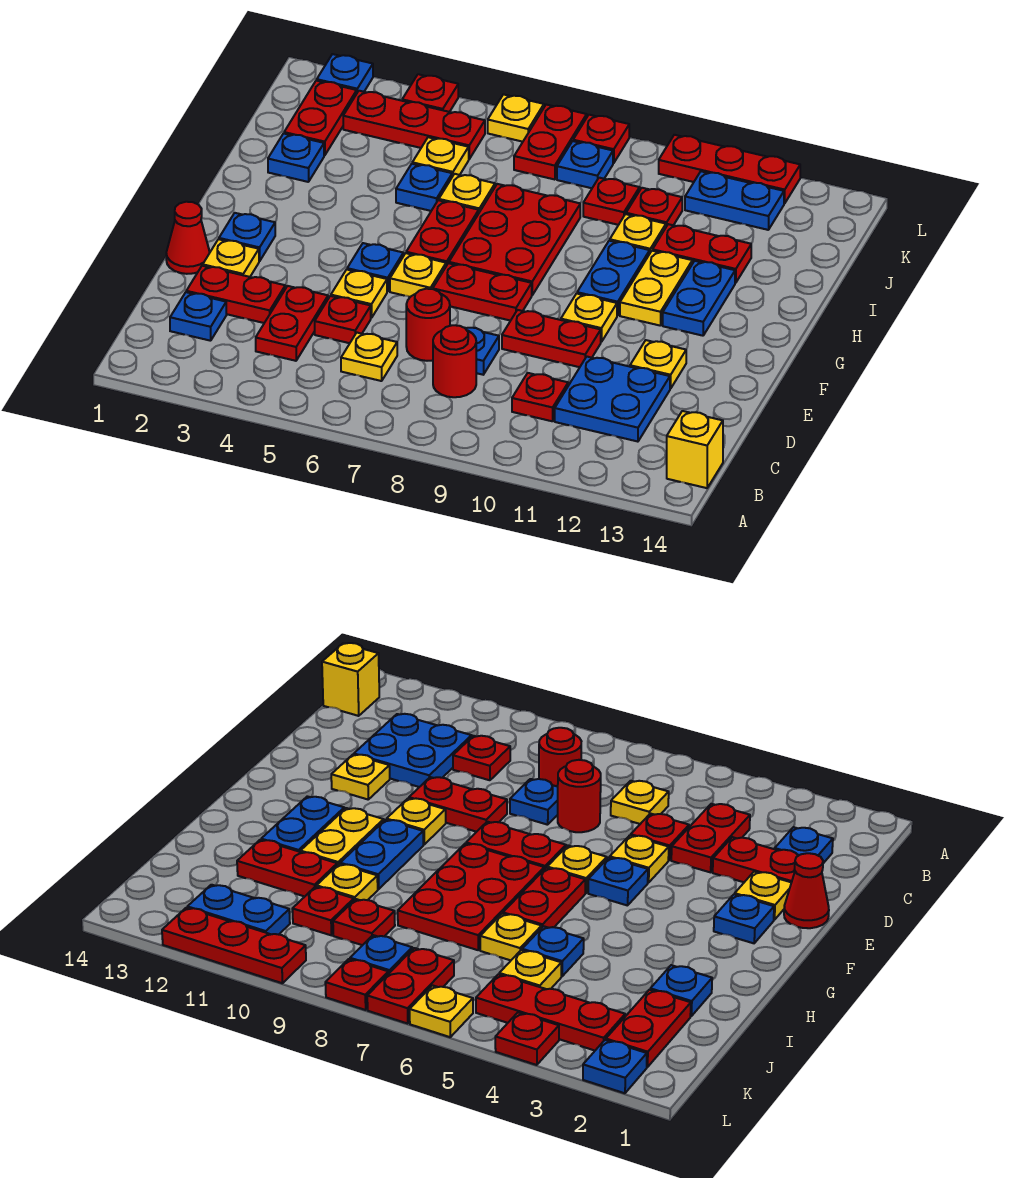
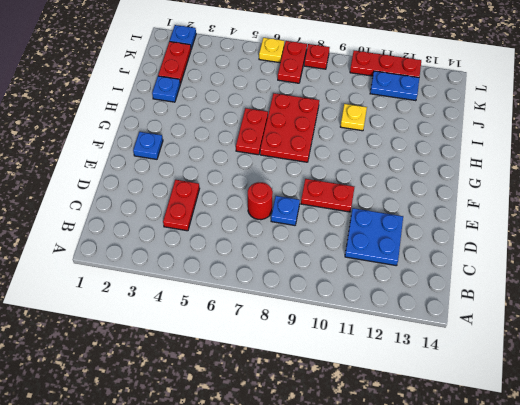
none -> yellow 1x1 brick [667,411,723,488]
none -> blue 1x1 plate [170,292,226,341]
none -> yellow 1x1 plate [341,333,397,381]
none -> red 1x1 round brick [433,325,476,397]

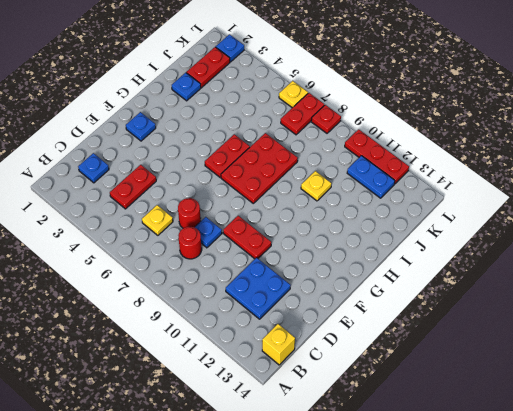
none -> red 1x1 plate [512,373,568,421]
none -> red 1x2 plate [186,266,285,323]
none -> red 1x1 plate [315,296,371,343]
none -> red 1x1 cone [166,202,210,274]

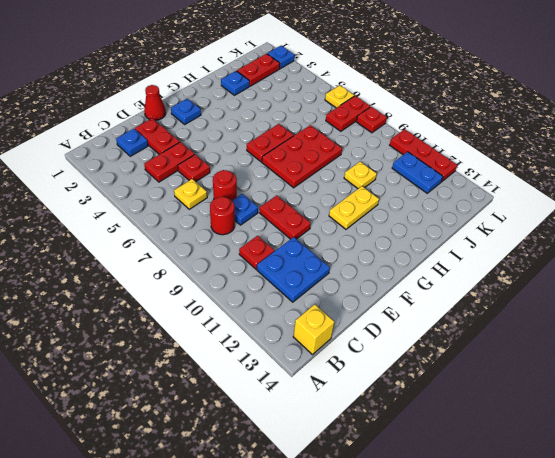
none -> yellow 1x1 plate [203,239,259,277]
none -> yellow 1x1 plate [331,270,387,318]
none -> yellow 1x1 plate [630,340,686,389]
none -> blue 1x1 plate [347,243,403,292]

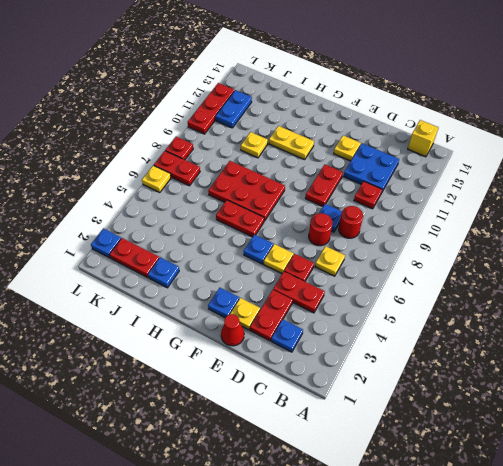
none -> yellow 1x1 plate [390,253,446,297]
none -> red 1x2 plate [433,263,532,321]
none -> yellow 1x1 plate [561,294,617,342]
none -> blue 1x2 plate [577,241,650,316]

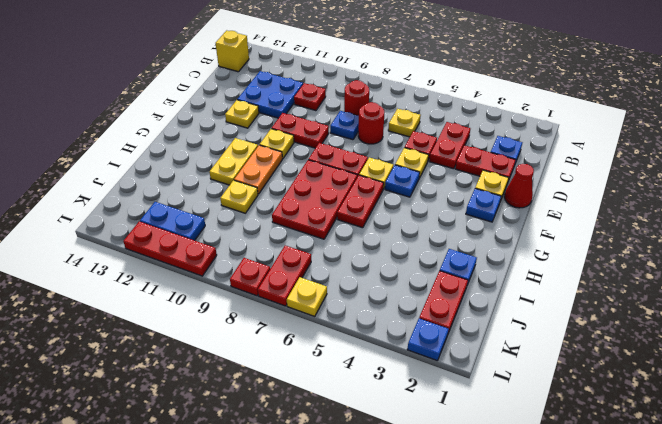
orange 1x2 plate [234,145,282,194] -> blue 1x2 plate [577,241,650,316]
none -> blue 1x2 plate [663,261,735,336]
none -> blue 1x1 plate [396,164,452,211]
none -> yellow 1x1 plate [439,174,495,212]
none -> red 1x2 plate [653,224,751,283]

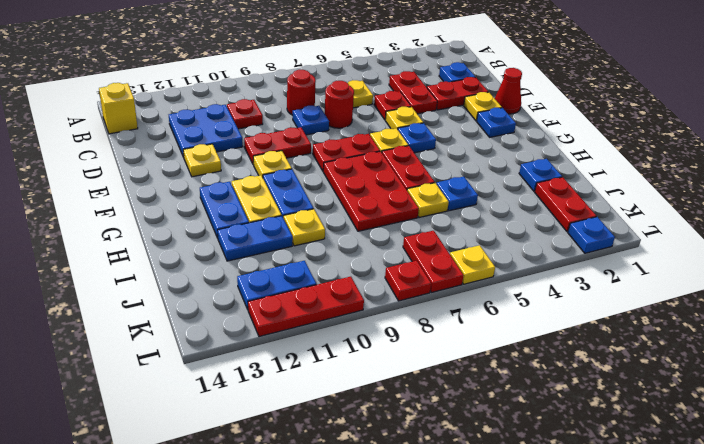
blue 1x2 plate [218,216,293,261] -> red 1x2 plate [653,224,751,283]
none -> yellow 1x1 plate [412,137,469,176]
none -> red 1x1 plate [583,178,640,225]
none -> red 1x1 plate [626,188,682,227]
none -> red 1x3 plate [343,91,485,159]

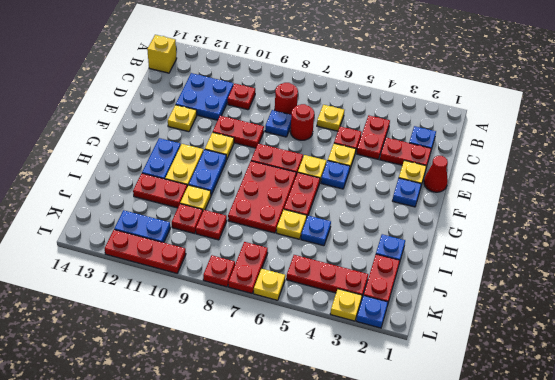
yellow 1x1 plate [330,289,362,321] -> yellow 1x1 plate moved to [412,137,469,176]
none -> blue 1x1 plate [557,141,613,188]
none -> red 1x1 plate [402,74,458,112]

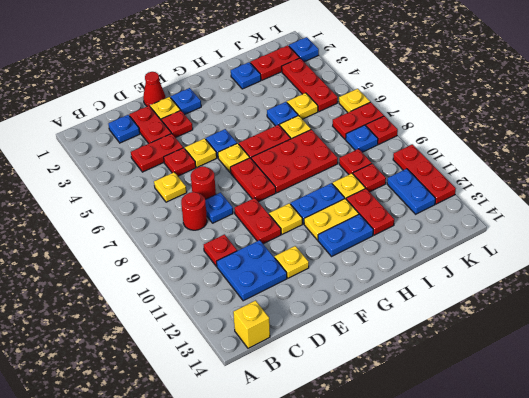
red 1x1 plate [161,110,193,138] -> red 1x1 plate moved to [402,74,458,112]

